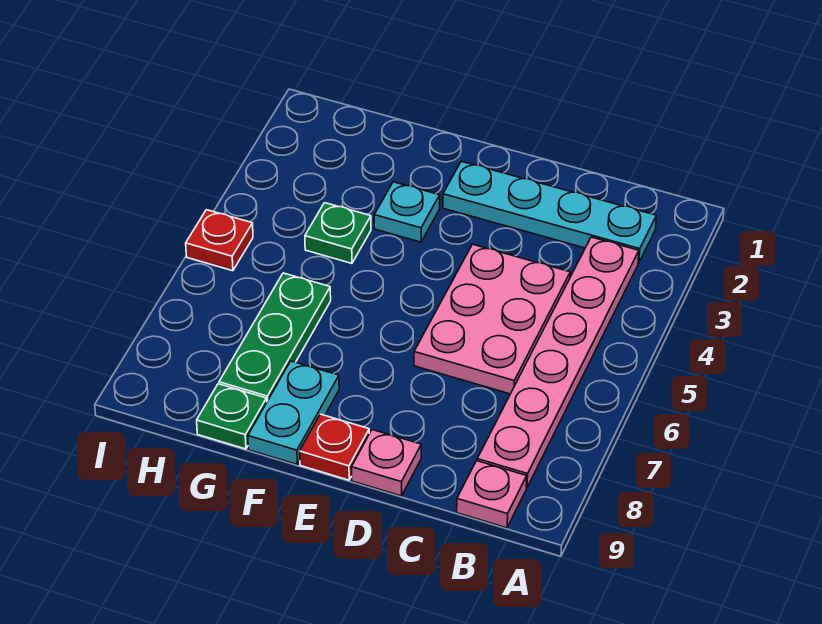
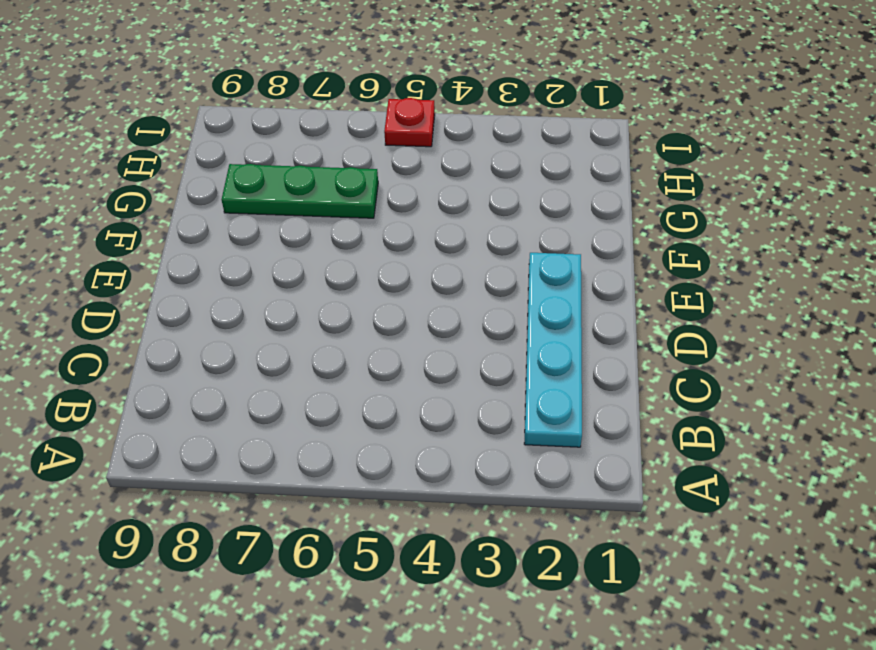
none -> pink 1x6 plate [477,237,639,488]
none -> pink 1x1 plate [457,461,527,528]
none -> pink 2x3 plate [414,244,570,394]

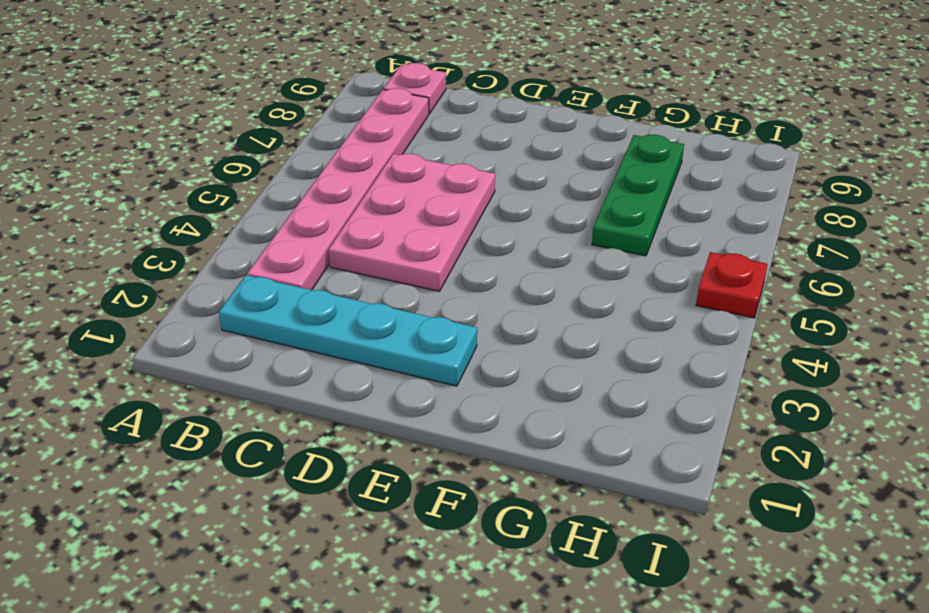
none -> pink 1x1 plate [352,430,421,496]
none -> red 1x1 plate [300,414,369,480]
none -> cyan 1x1 plate [374,182,440,242]

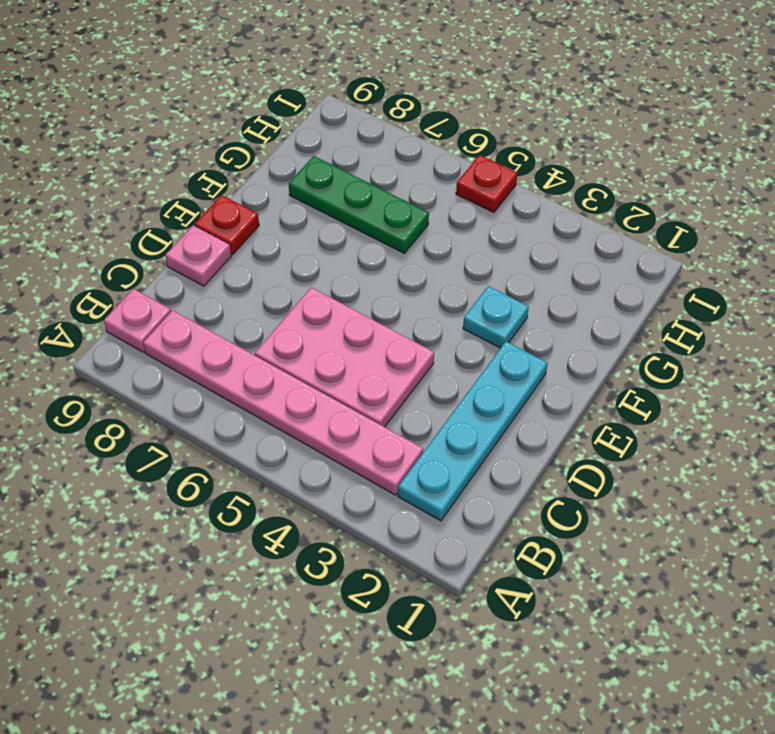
none -> cyan 1x2 plate [248,361,339,464]
none -> green 1x1 plate [305,203,371,263]
none -> green 1x1 plate [197,384,267,449]

